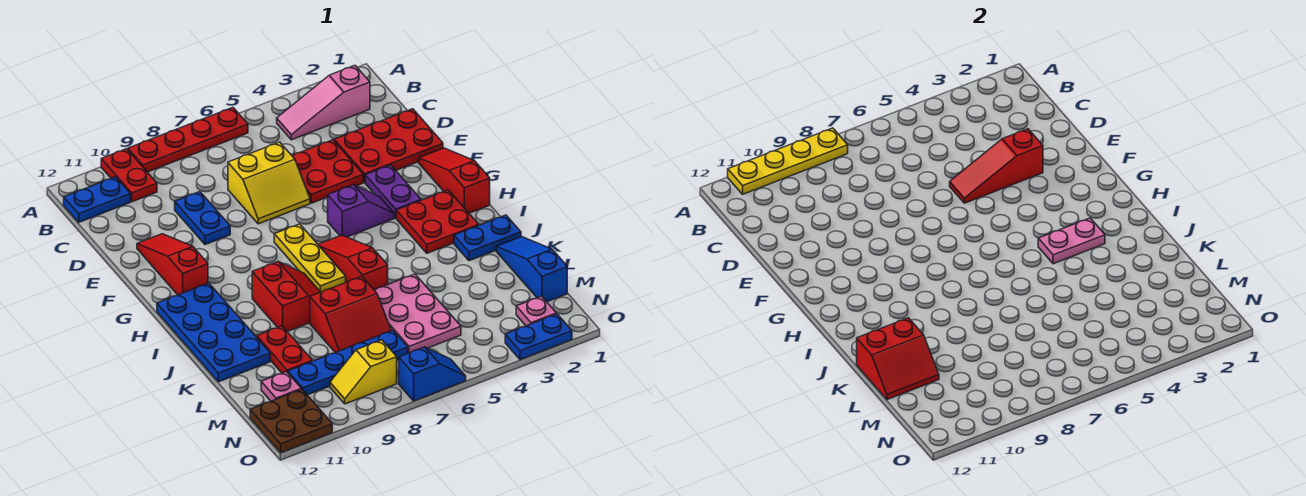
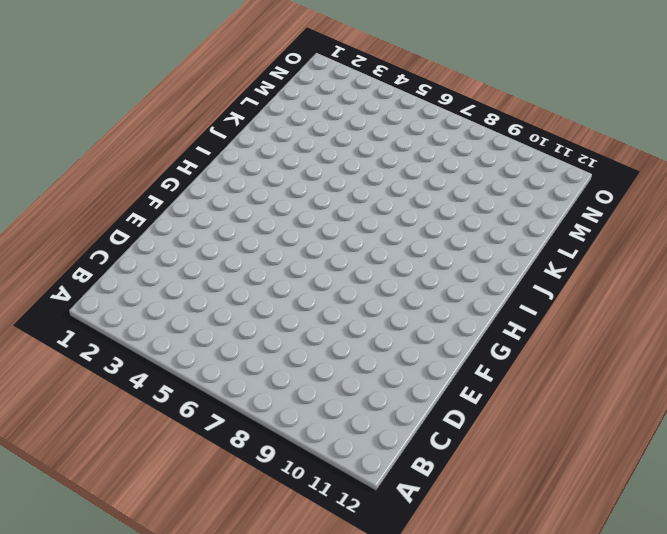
none -> red 1x4 plate [128,108,248,172]
none -> red 1x2 plate [101,149,157,202]
none -> pink 1x3 slope [277,65,370,140]
none -> blue 1x2 plate [64,177,130,222]

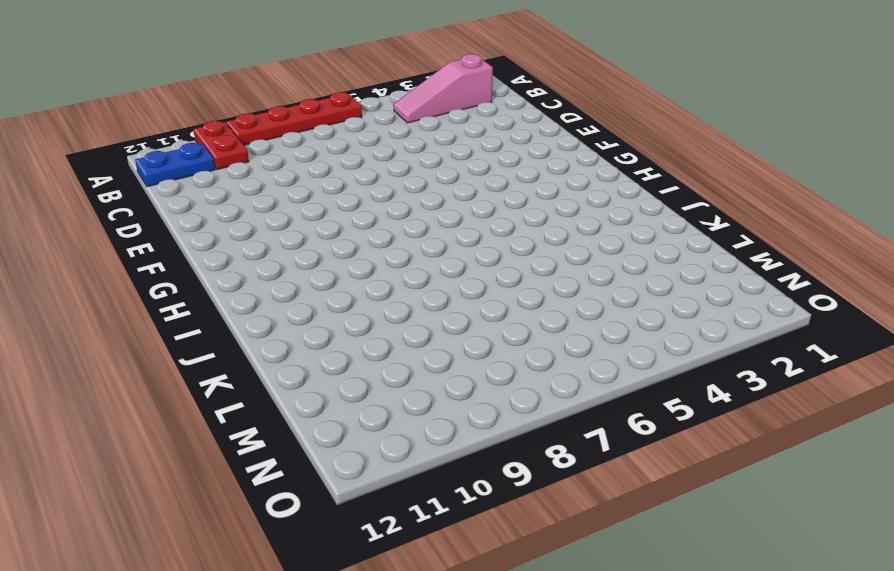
none -> red 2x3 plate [334,109,443,182]
none -> red 2x2 plate [292,140,363,203]
none -> yellow 2x2 slope [228,142,310,224]
none -> blue 1x2 plate [175,192,230,245]

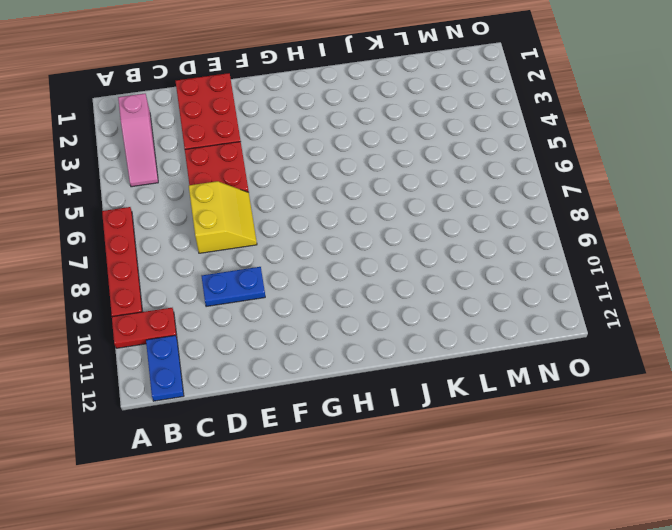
none -> red 1x3 slope [137,234,208,295]
none -> red 1x3 slope [419,148,490,213]
none -> purple 1x2 plate [365,165,421,218]
none -> purple 1x2 slope [328,185,394,237]

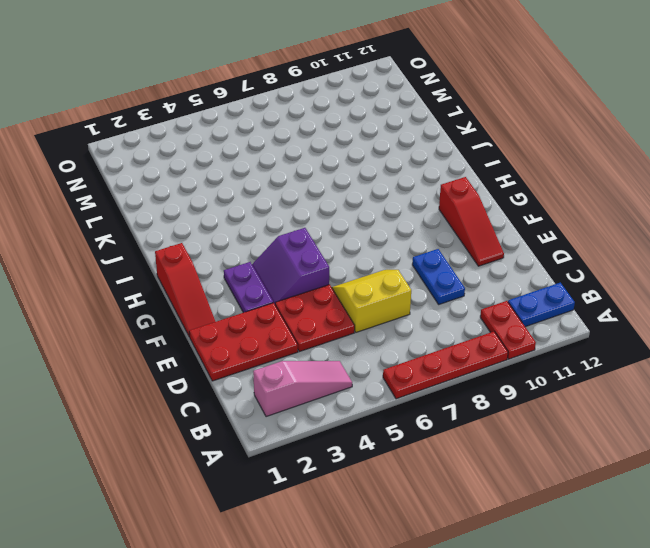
purple 2x2 slope [252,228,329,304] -> purple 1x2 slope [328,185,394,237]
none -> yellow 1x3 plate [274,224,346,292]
none -> red 2x2 plate [396,190,479,253]
none -> red 1x3 slope [318,235,388,290]
none -> blue 2x4 plate [157,283,270,382]

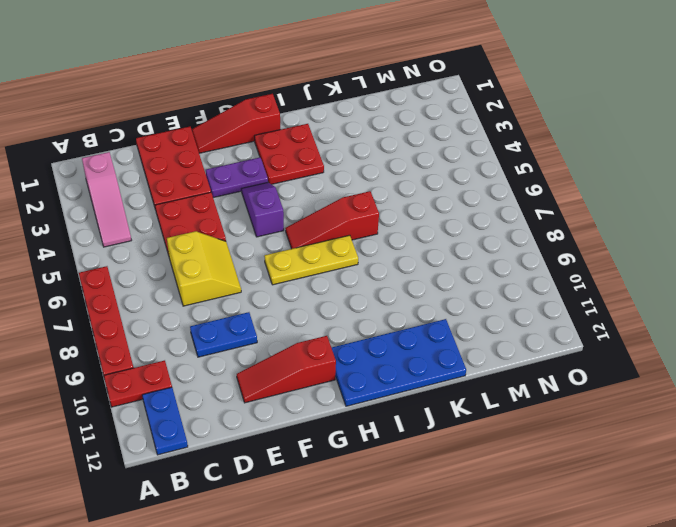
none -> red 2x2 slope [252,262,320,331]
none -> blue 1x2 plate [454,215,521,261]
none -> blue 1x3 slope [496,237,567,302]
none -> pink 2x3 plate [374,274,461,353]

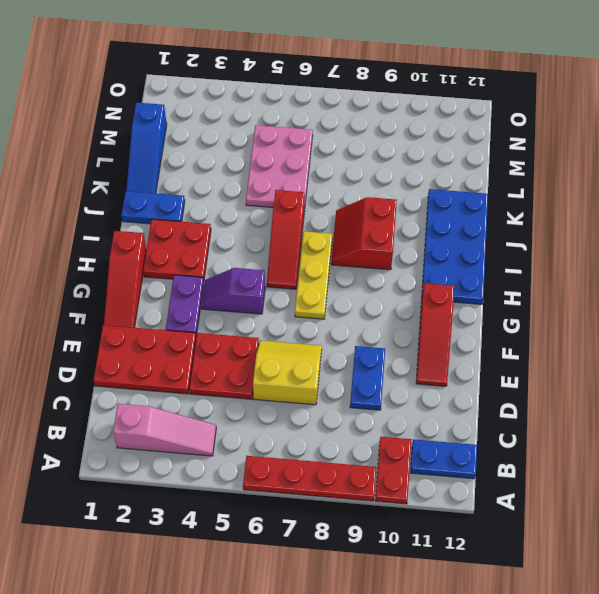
none -> red 2x2 slope [310,276,391,352]
none -> red 1x2 plate [257,326,312,373]
none -> blue 1x4 plate [288,330,408,395]
none -> pink 1x1 plate [261,372,301,401]

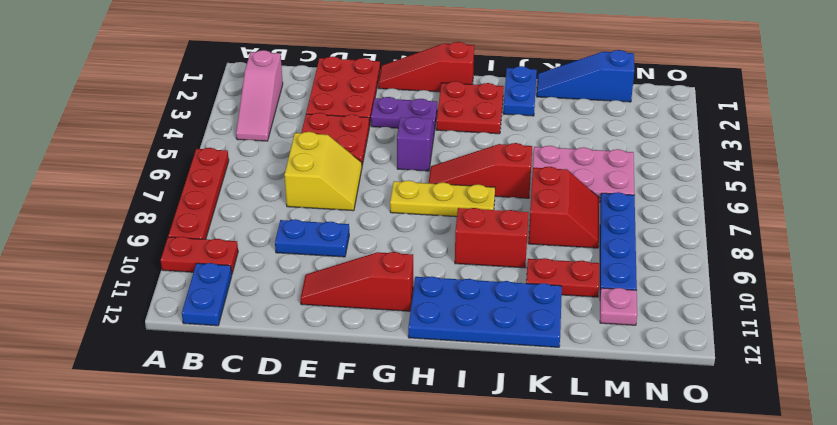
none -> pink 1x1 plate [516,296,556,326]
none -> yellow 1x2 slope [330,340,397,404]
none -> brown 2x2 plate [250,389,332,453]
none -> blue 1x2 plate [505,314,572,360]

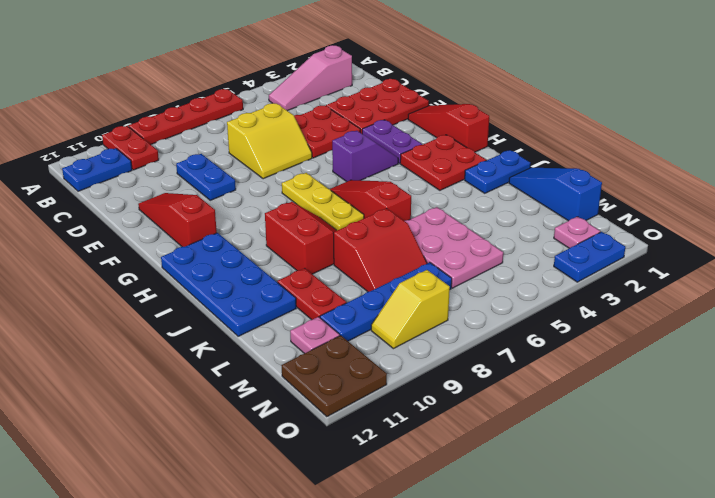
none -> blue 1x2 slope [399,347,466,401]
none -> yellow 1x4 plate [728,128,848,194]
none -> red 1x3 slope [950,129,1043,203]
none -> pink 1x2 plate [1038,218,1105,264]

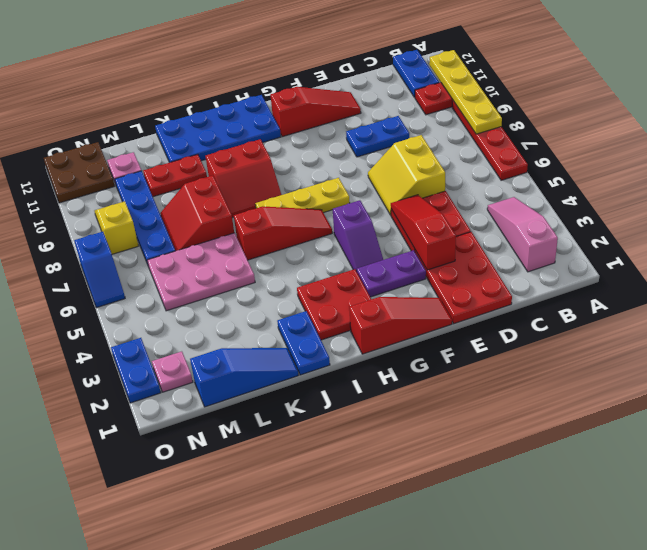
none -> pink 1x2 plate [1038,218,1105,264]
none -> red 2x2 slope [857,318,939,400]

